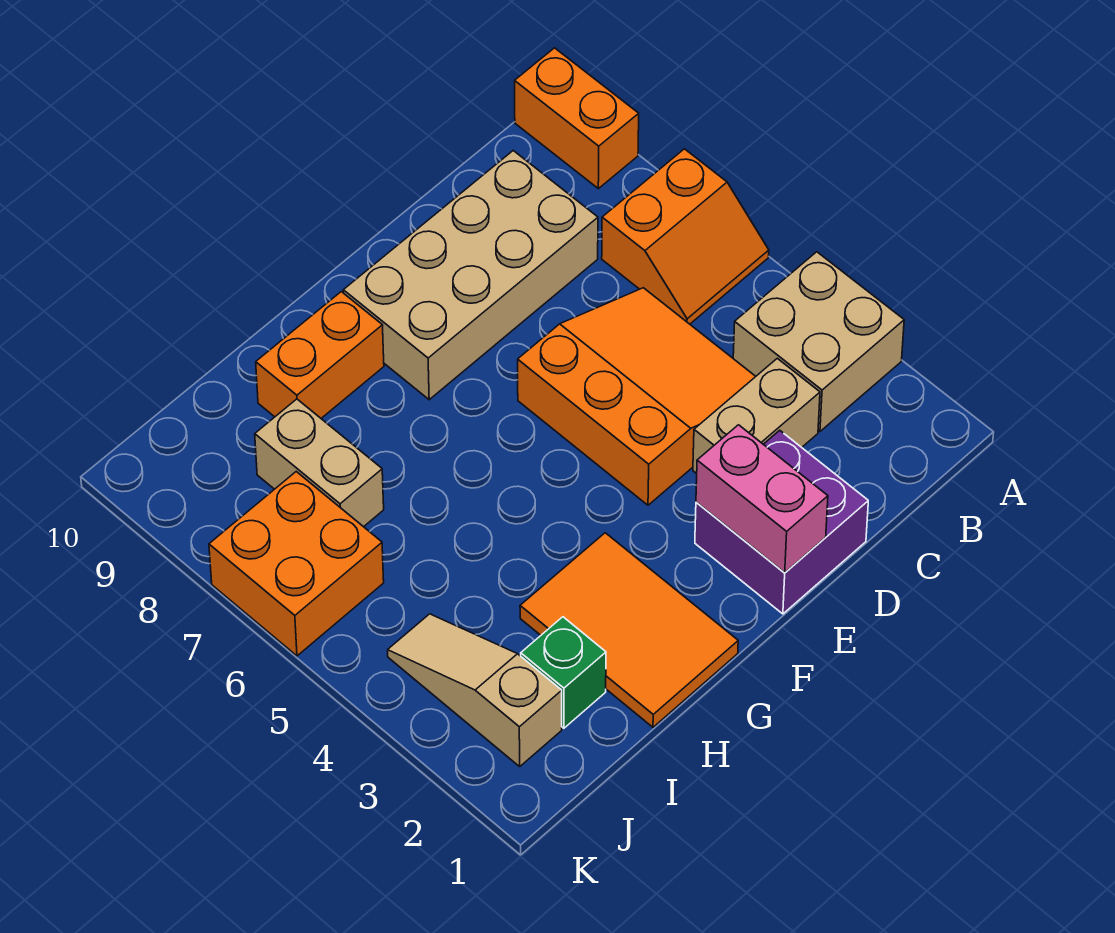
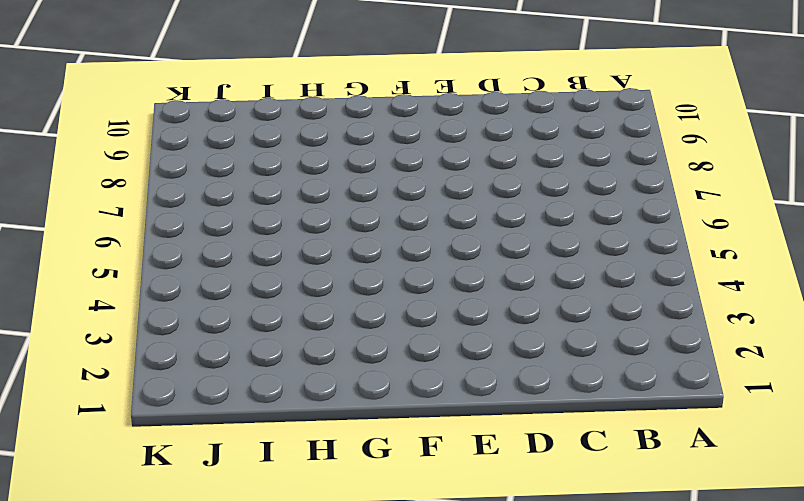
none -> tan 2x2 brick [733,252,904,431]
none -> orange 2x2 slope [602,149,769,324]
none -> orange 1x2 brick [515,48,639,189]

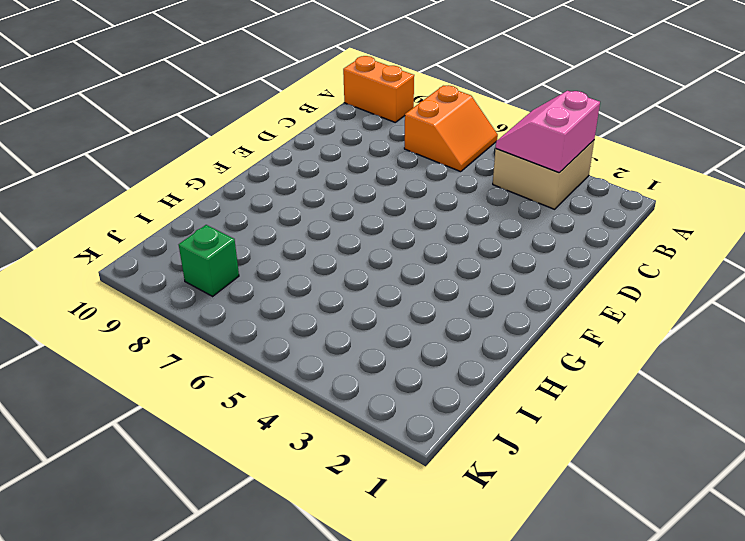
pink 2x2 slope [496,91,600,173] -> none
green 1x1 brick [179,225,239,296] -> green 1x1 brick moved to [521,617,606,728]
none -> tan 1x2 brick [693,358,820,474]
none -> orange 3x3 slope [518,288,756,505]
none -> tan 2x4 brick [343,151,598,400]

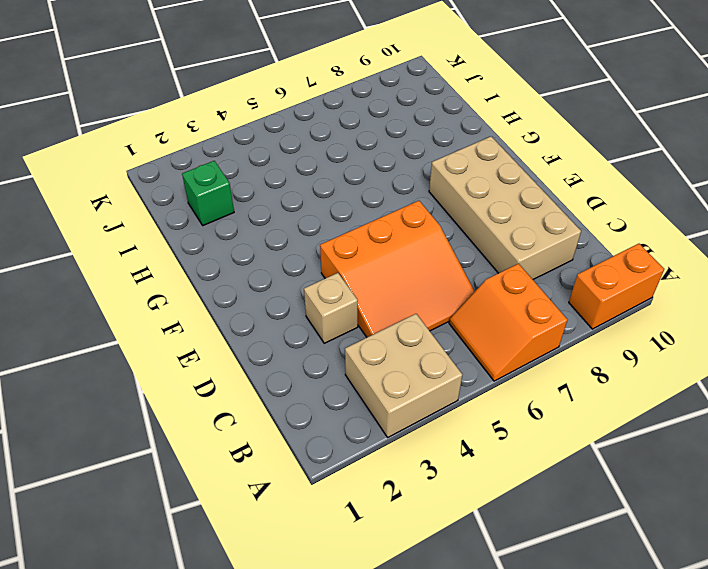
tan 1x1 brick [304,273,358,343] -> tan 1x2 brick [693,358,820,474]
none -> purple 2x2 brick [695,430,868,614]
none -> orange 2x3 tile [520,533,738,727]
none -> orange 1x2 brick [256,292,384,418]

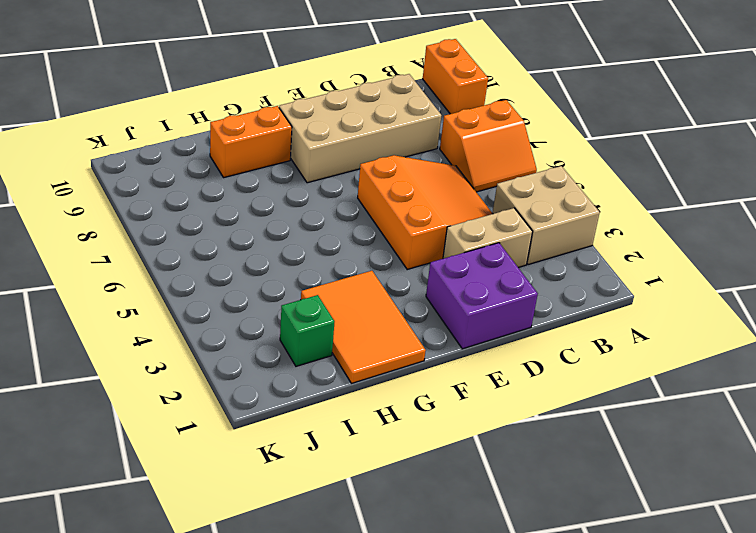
none -> tan 1x2 brick [255,399,384,527]
none -> tan 1x3 slope [388,614,562,766]
none -> orange 2x2 brick [209,472,384,656]

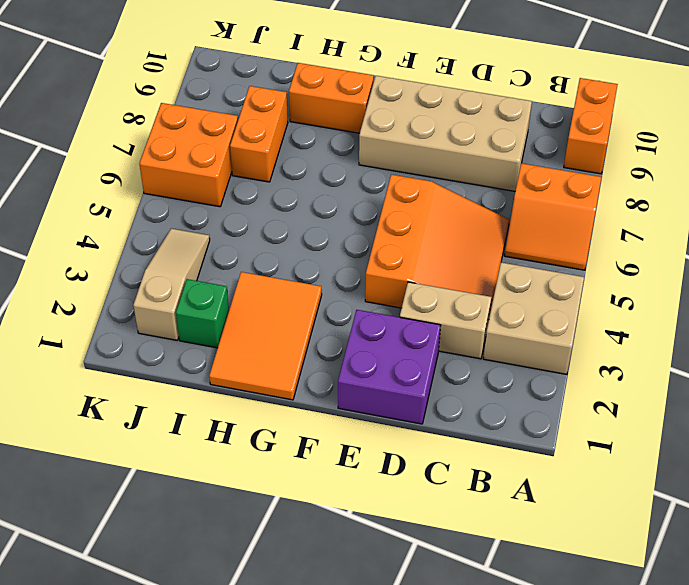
orange 1x2 brick [230,86,288,182] -> tan 1x2 brick [255,399,384,527]
none -> pink 1x2 brick [696,425,828,573]

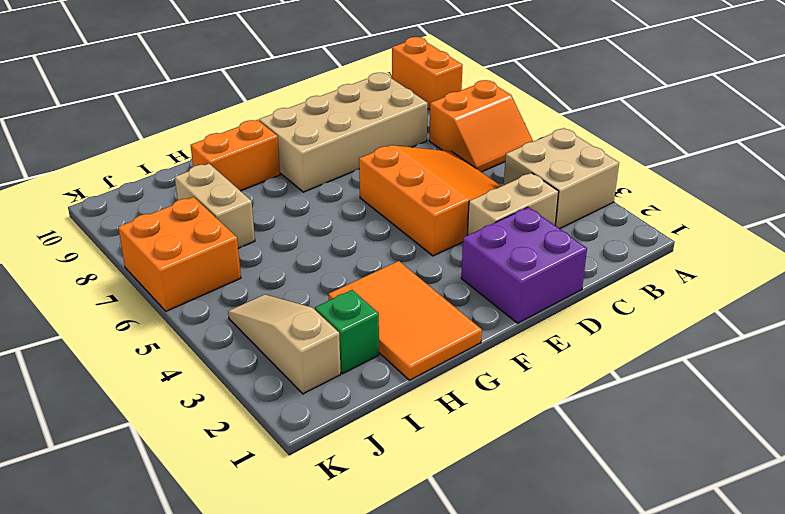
none -> pink 1x2 brick [696,425,828,573]

